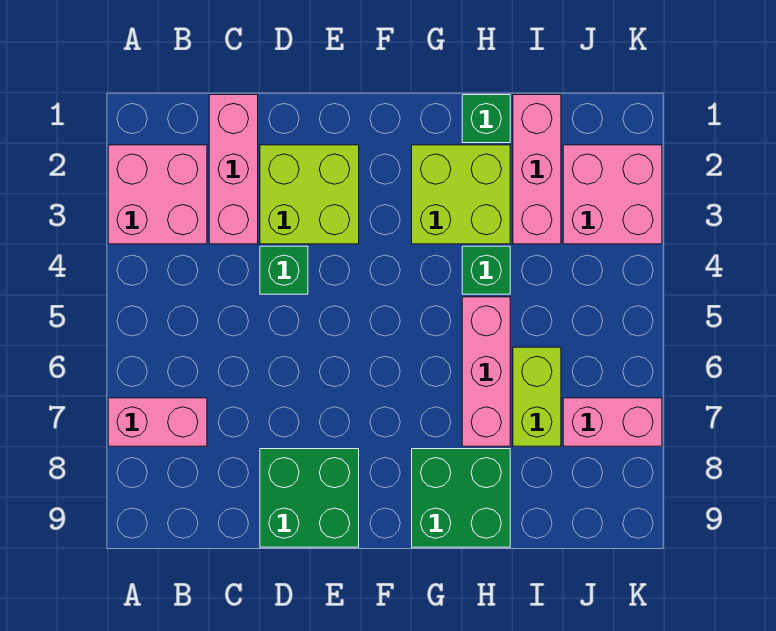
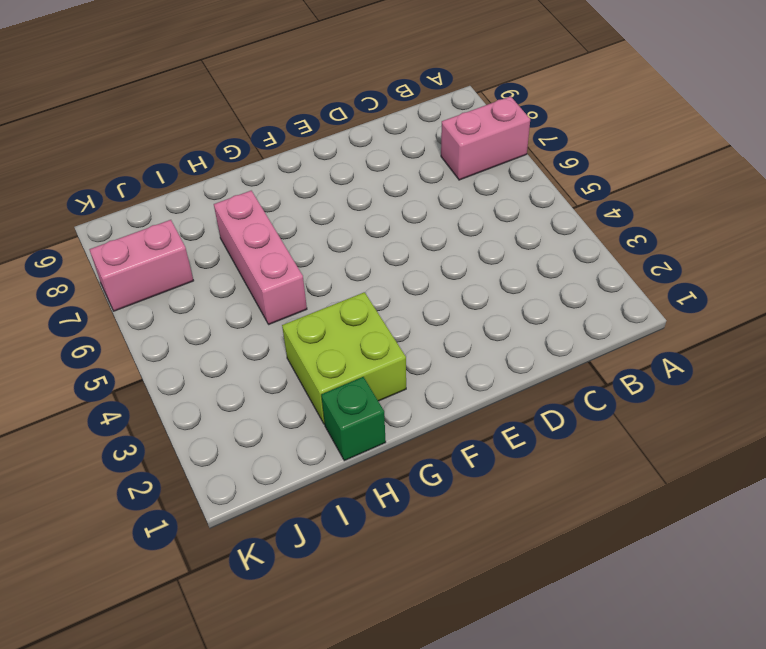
none -> pink 2x2 brick [108,145,207,244]
none -> pink 1x3 brick [209,95,258,244]
none -> lime 2x2 brick [260,145,359,244]

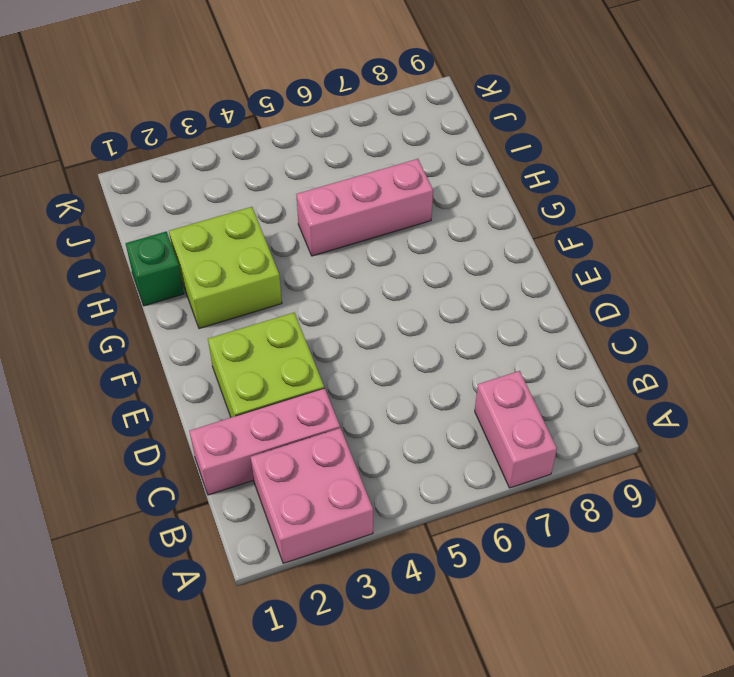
none -> green 1x1 brick [260,246,308,294]
none -> green 2x2 brick [260,449,359,547]
none -> green 2x2 brick [412,449,510,547]

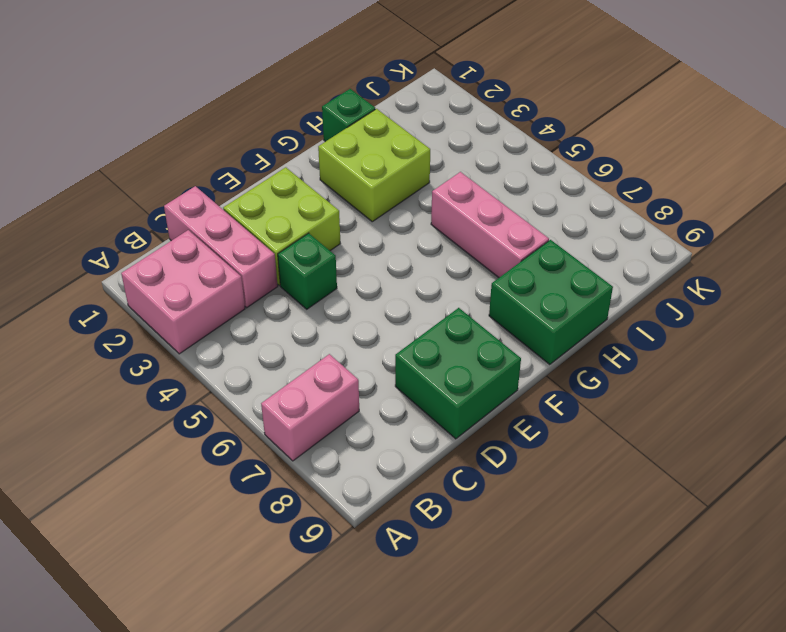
none -> green 1x1 brick [462,246,510,294]
none -> pink 1x3 brick [513,95,561,244]
none -> lime 1x2 brick [513,347,561,446]

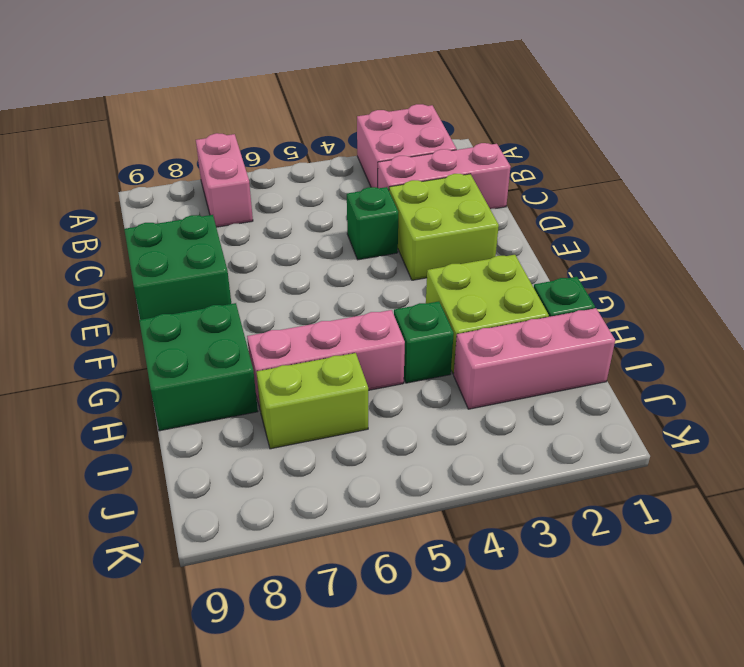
none -> pink 2x2 brick [563,145,662,244]
none -> pink 1x2 brick [563,398,662,446]

